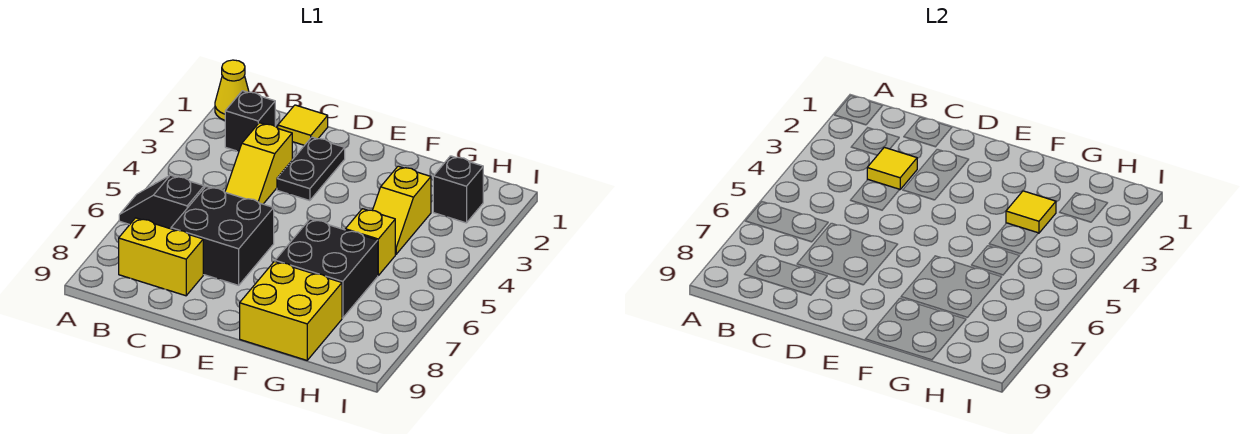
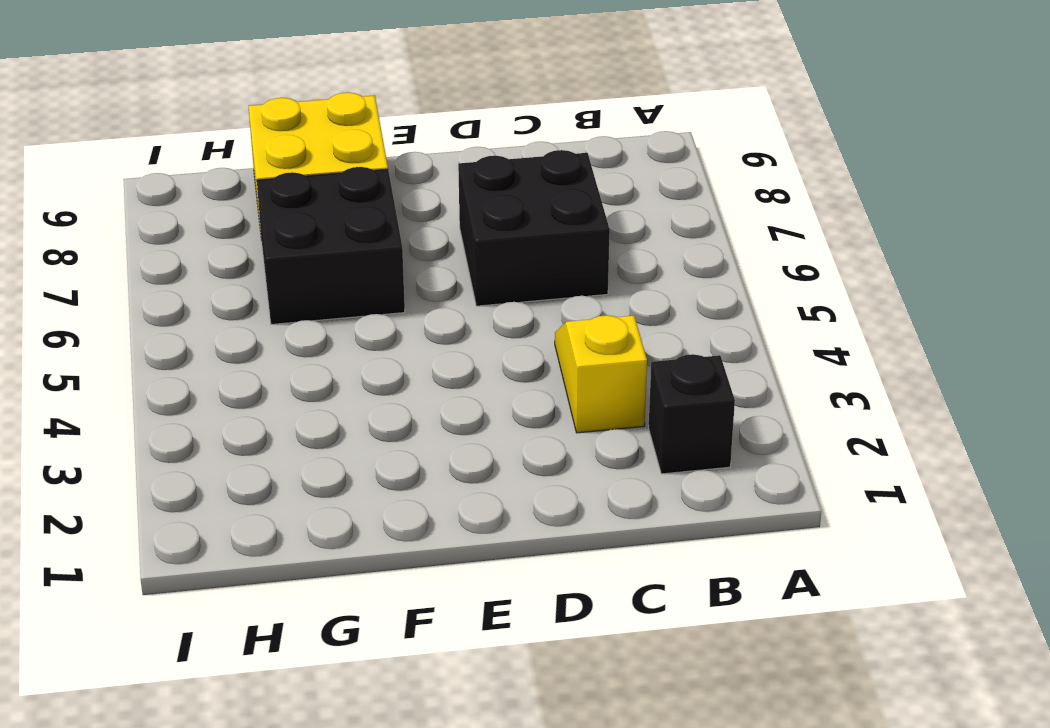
none -> yellow 1x1 cone [215,60,249,120]
none -> black 1x2 slope [119,175,204,229]
none -> yellow 1x2 brick [119,218,203,296]

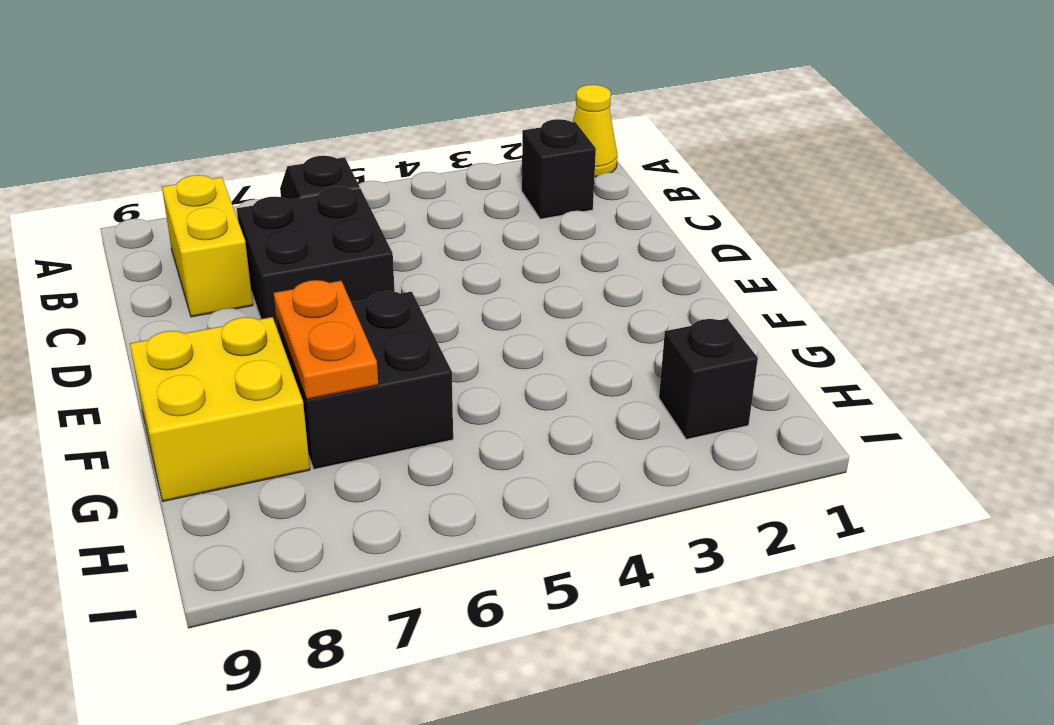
orange 1x2 plate [274,280,378,400] -> none
none -> yellow 1x1 tile [278,105,328,145]
none -> yellow 1x2 slope [225,123,292,204]
none -> black 1x2 plate [277,137,345,201]

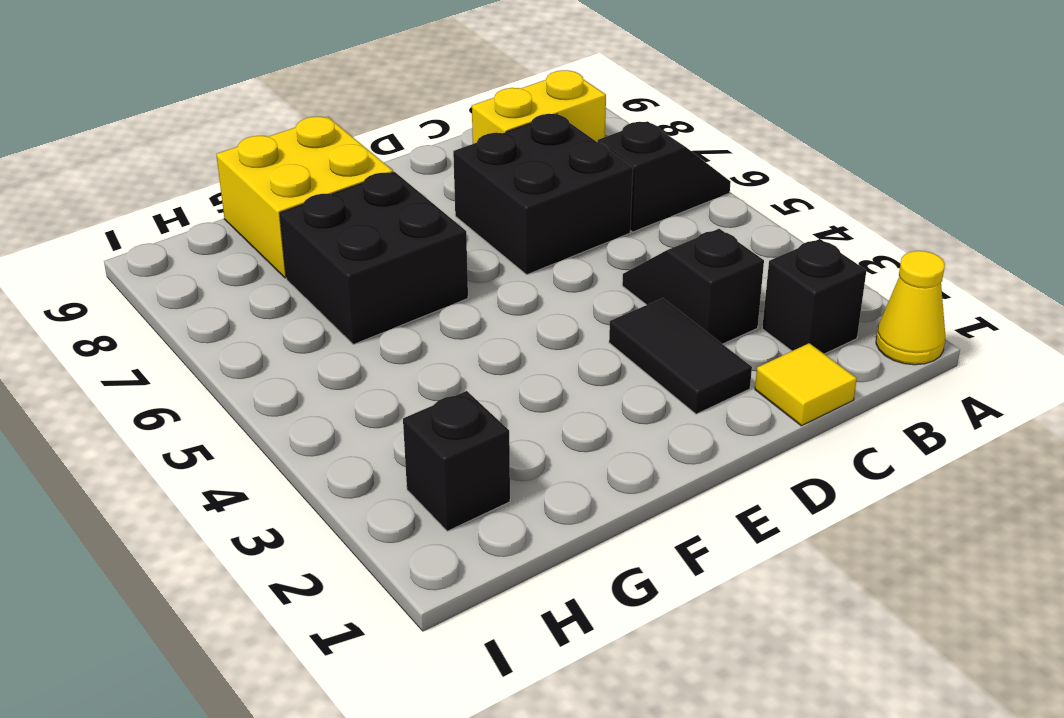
black 1x2 slope [622,229,764,344] -> yellow 1x2 slope [225,123,292,204]
black 1x2 tile [609,298,752,414] -> black 1x2 plate [277,137,345,201]
none -> yellow 1x2 slope [373,166,431,254]
none -> yellow 1x1 brick [345,209,395,275]
none -> yellow 1x1 tile [867,147,917,190]

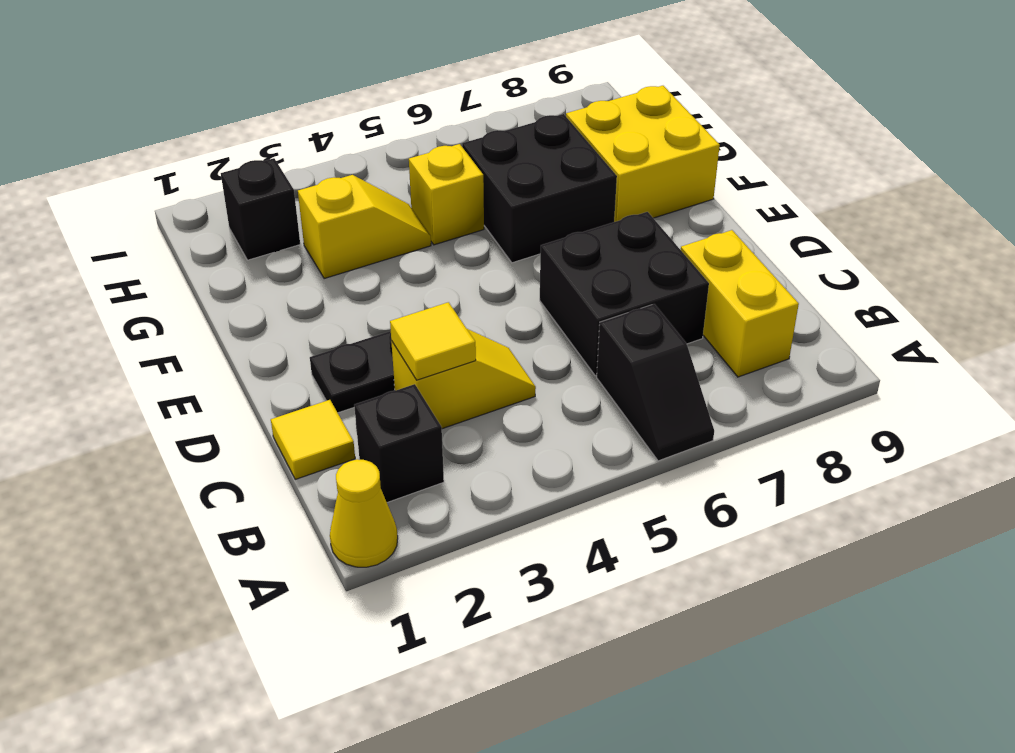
none -> yellow 1x1 tile [1006,191,1056,233]

